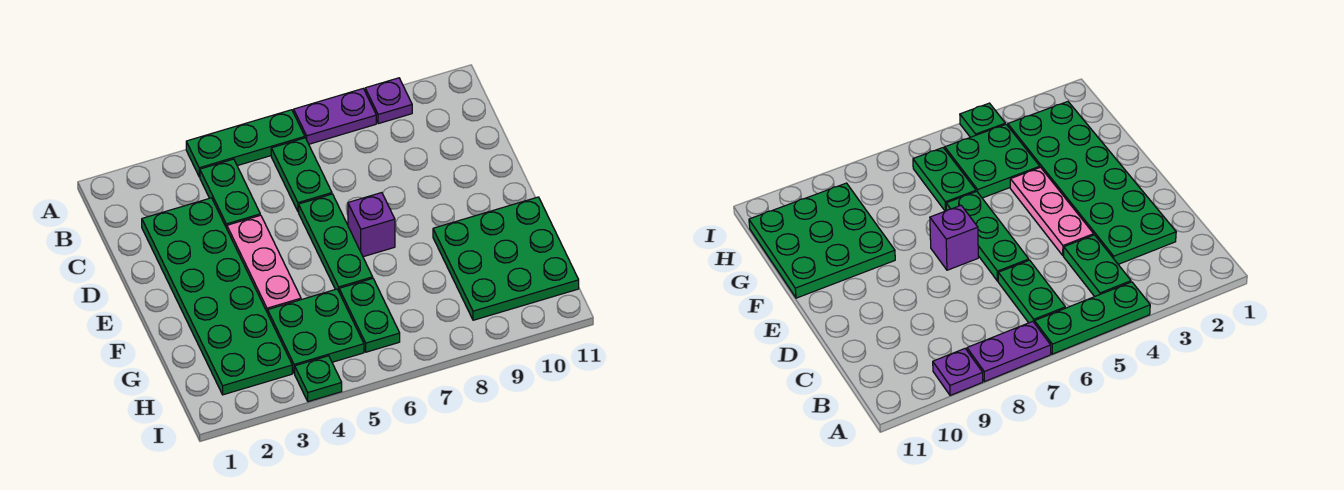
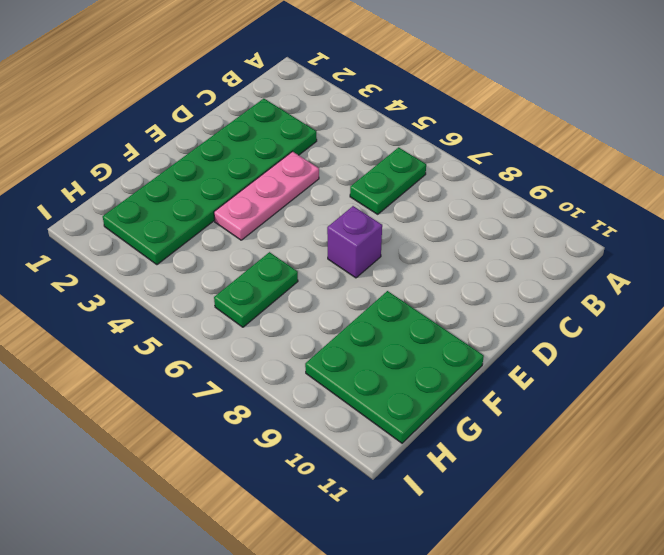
none -> green 1x3 plate [186,110,305,177]
none -> purple 1x2 plate [294,89,376,144]
none -> purple 1x1 plate [365,78,412,124]

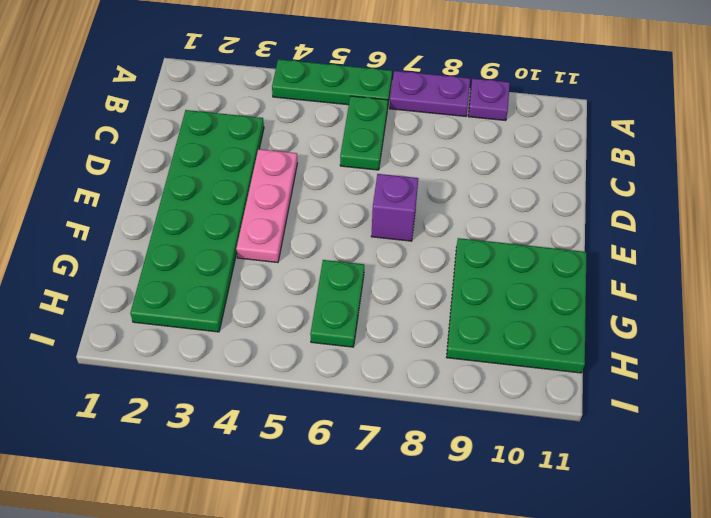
none -> green 1x2 plate [200,159,260,228]
none -> green 1x3 plate [299,194,373,291]
none -> green 2x2 plate [268,289,364,374]

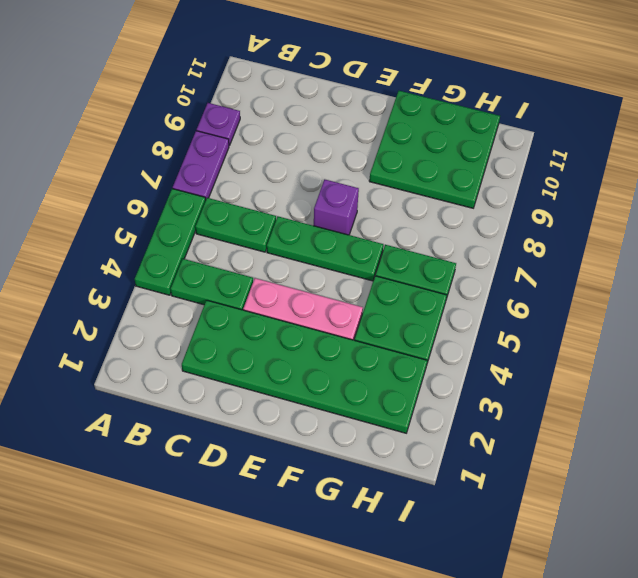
none -> green 1x1 plate [295,356,342,402]

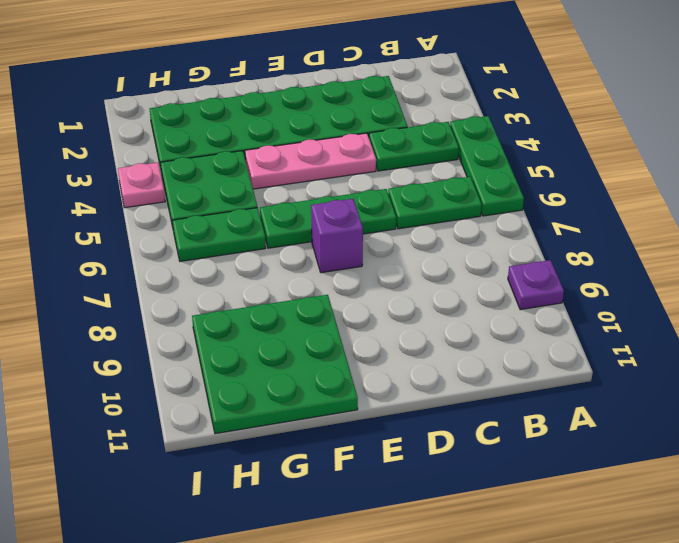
pink 1x1 plate [118,163,165,208] -> green 1x1 plate [295,356,342,402]
none -> purple 1x2 plate [294,89,376,144]

